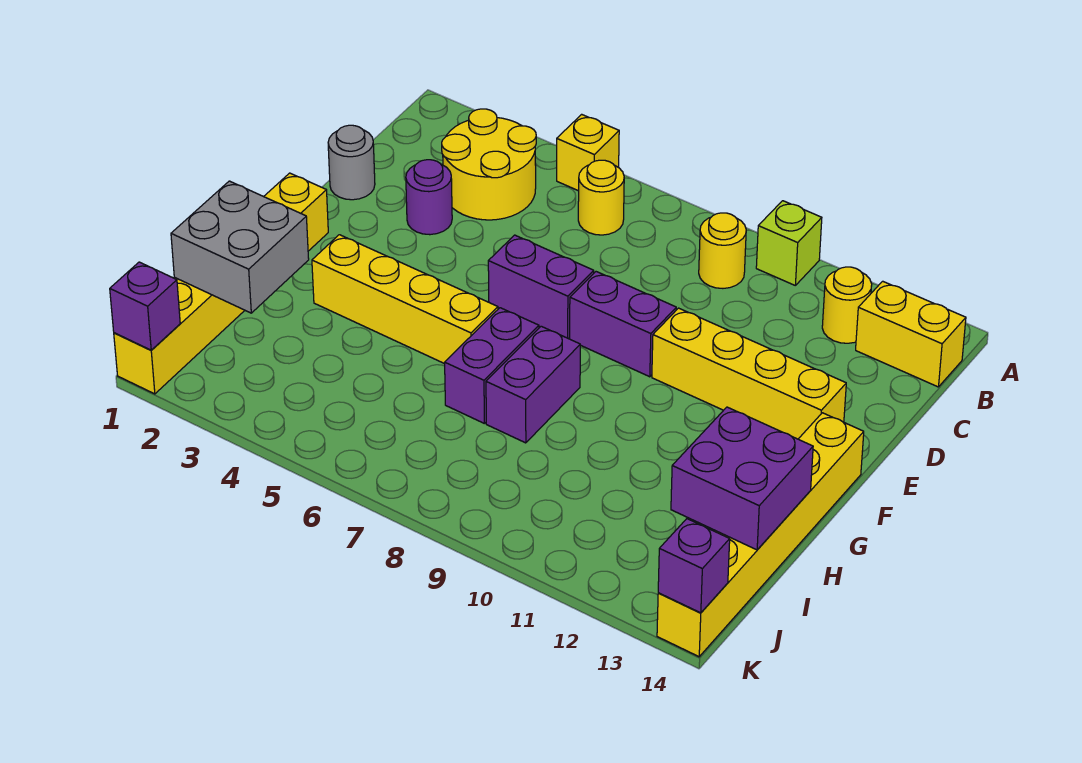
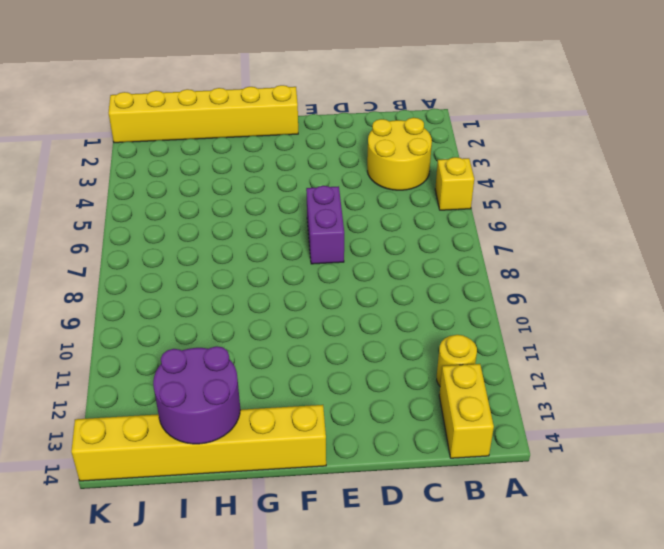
purple 2x2 round brick [153,346,240,444] -> purple 2x2 brick [671,407,813,550]
none -> lime 1x1 brick [756,201,822,285]
none -> yellow 1x1 round brick [578,160,624,235]
none -> yellow 1x1 round brick [699,213,746,288]

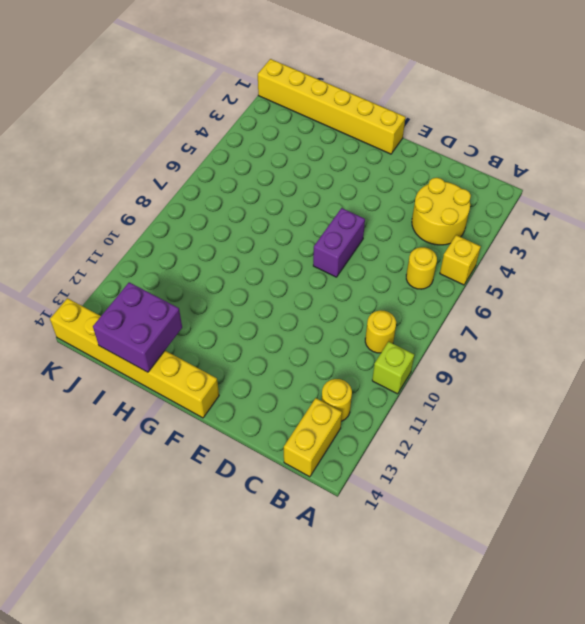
none -> grey 1x1 round brick [328,125,375,200]
none -> purple 1x1 round brick [406,160,452,235]
none -> purple 1x2 brick [570,272,676,377]

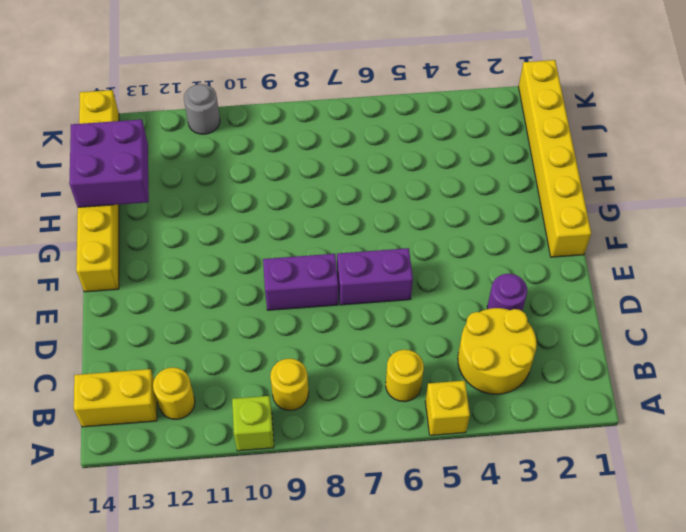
grey 1x1 round brick [184,84,220,134] -> grey 1x1 round brick moved to [328,125,375,200]
none -> yellow 1x4 brick [652,308,846,439]
none -> yellow 1x4 brick [312,235,498,364]
none -> purple 1x2 brick [445,308,539,423]

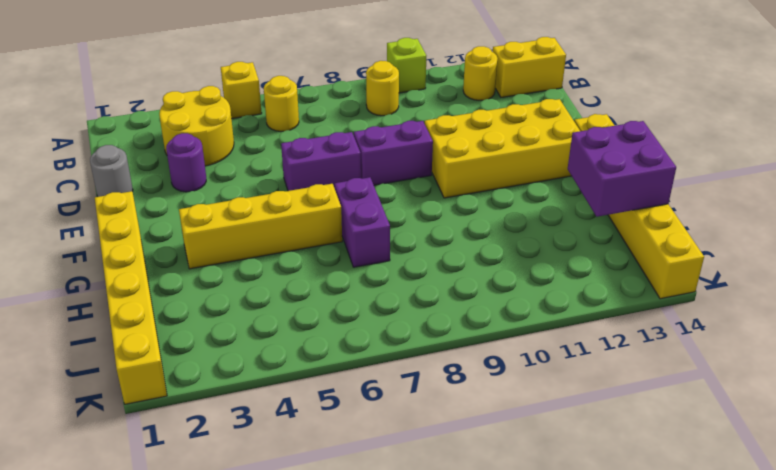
yellow 2x4 brick [425,99,580,198] -> yellow 1x4 brick [652,308,846,439]
none -> purple 1x2 brick [486,326,580,443]
none -> grey 2x2 brick [171,181,309,313]
none -> purple 1x1 brick [110,262,180,350]

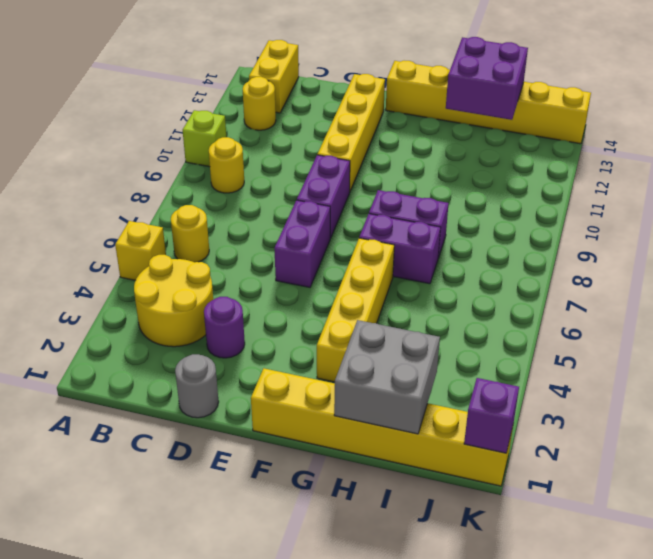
none -> purple 1x1 brick [658,519,730,613]

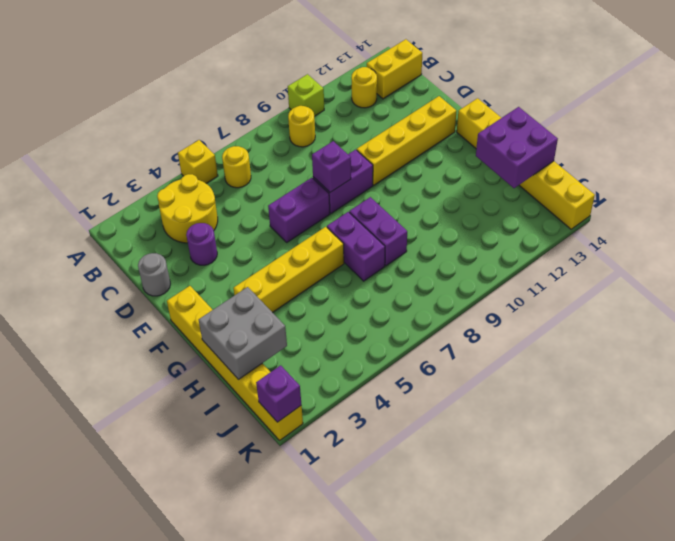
purple 1x1 brick [312,141,351,192] -> purple 1x1 brick moved to [658,519,730,613]

